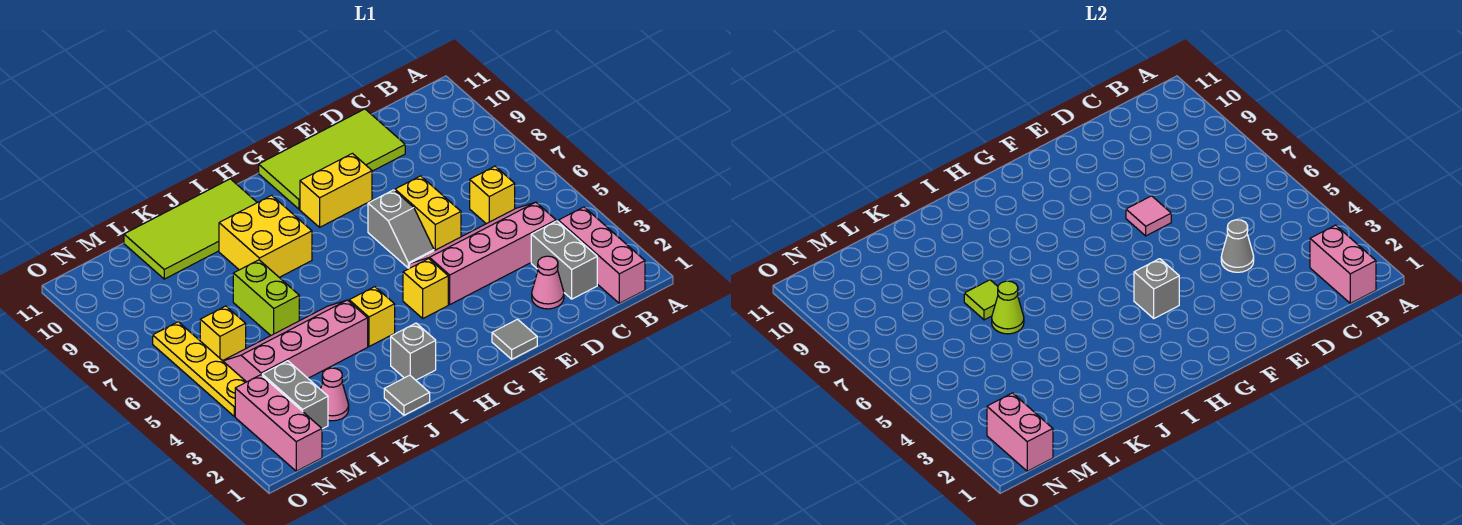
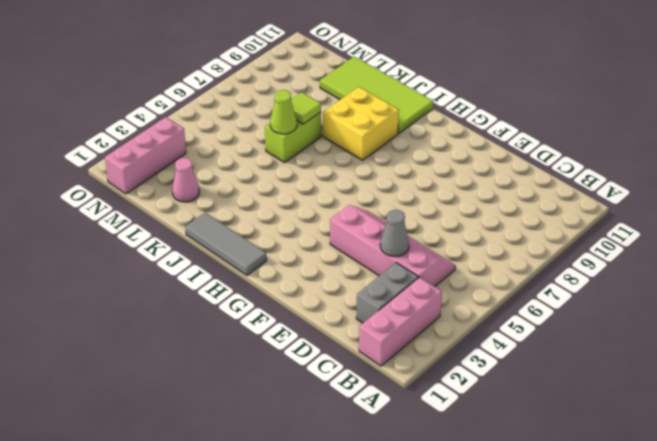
grey 1x3 tile [185,213,267,275] -> grey 1x1 tile [384,375,430,415]
none -> yellow 1x1 brick [470,166,515,224]
none -> pink 1x1 cone [532,256,564,309]
none -> lime 2x4 tile [259,109,405,209]
none -> yellow 1x2 brick [395,176,461,251]

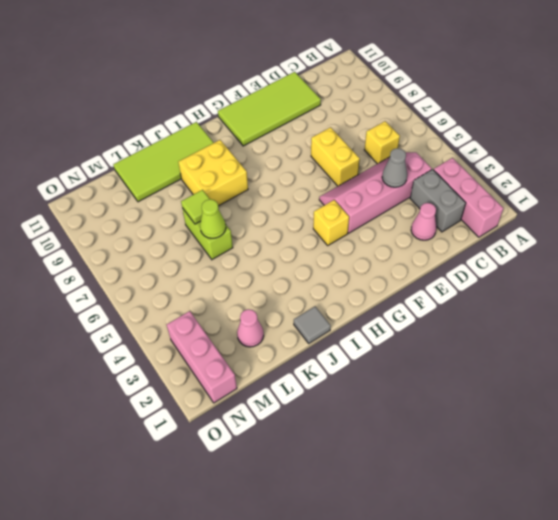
none -> grey 1x1 tile [492,319,537,359]
none -> grey 1x2 slope [368,190,434,268]
none -> yellow 1x2 brick [300,153,372,227]
none -> grey 1x1 brick [391,323,436,380]

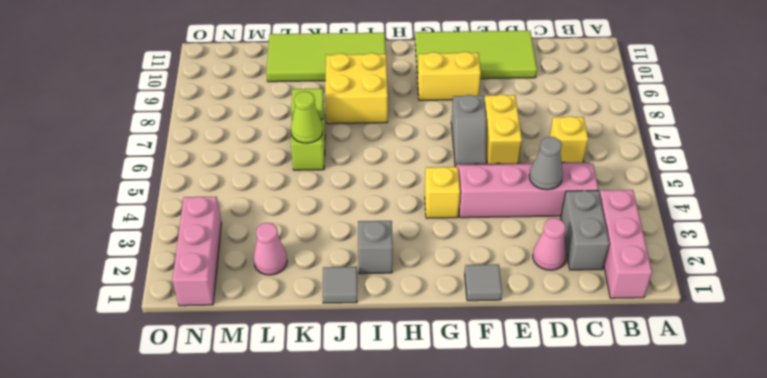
none -> yellow 1x1 brick [349,287,395,346]
none -> pink 2x4 slope [223,300,368,382]
none -> grey 1x2 brick [262,361,328,429]
none -> yellow 1x1 brick [200,306,246,361]

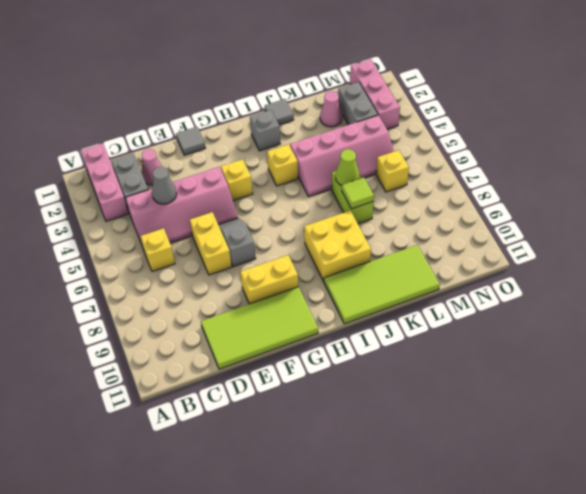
none -> yellow 1x4 plate [153,322,246,416]
none -> pink 1x2 brick [1310,225,1376,303]
none -> pink 1x1 tile [1126,196,1171,236]
none -> grey 1x1 brick [1134,259,1179,318]

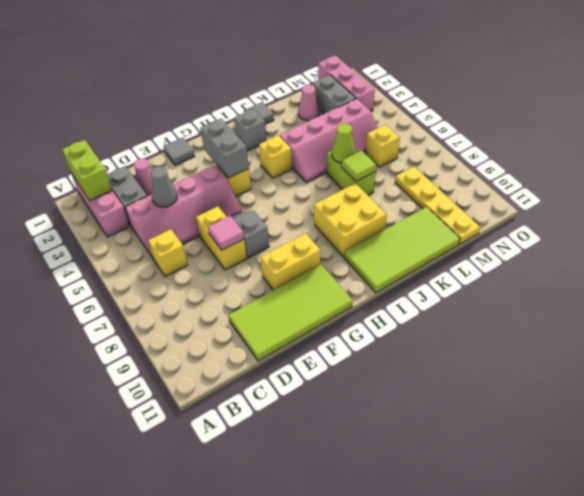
lime 1x2 brick [62,140,112,201] -> pink 1x2 brick [1310,225,1376,303]
grey 1x2 brick [201,119,249,178] -> grey 1x1 brick [1134,259,1179,318]
yellow 1x4 plate [395,167,480,244] -> yellow 1x4 plate moved to [153,322,246,416]
none -> pink 1x2 brick [987,393,1053,471]

